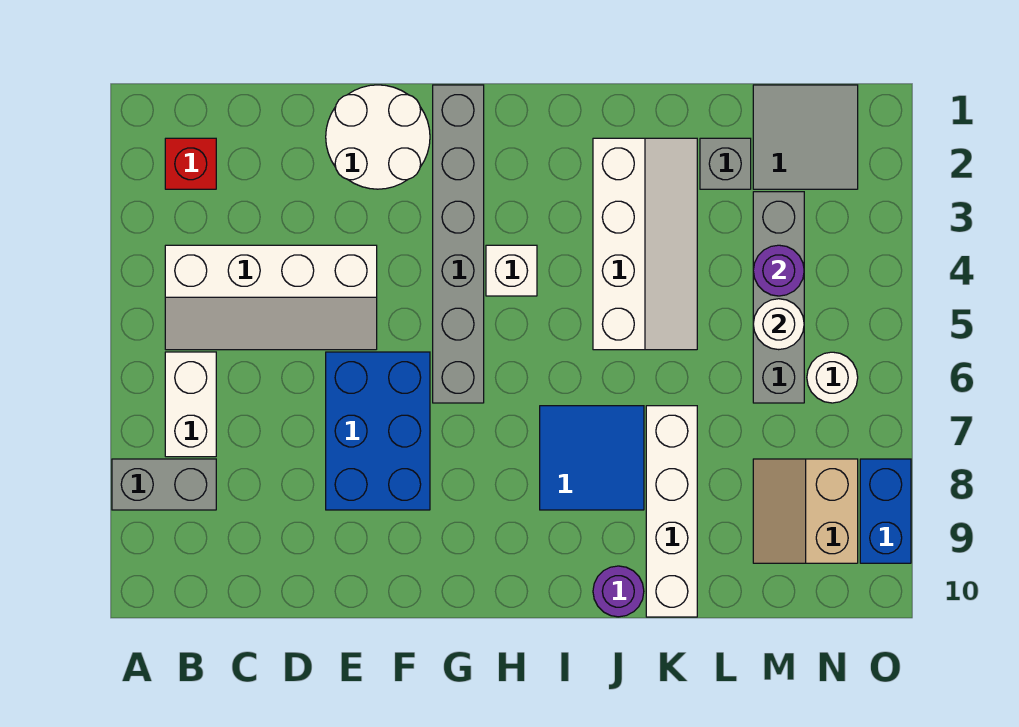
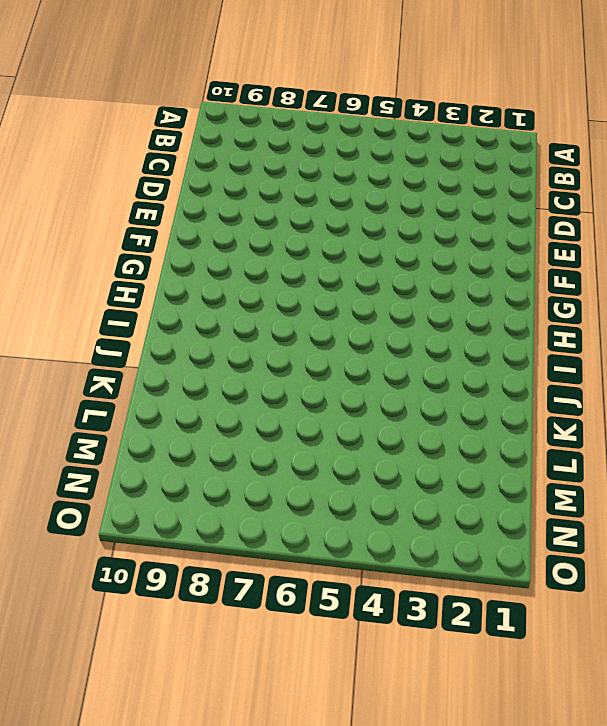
none -> grey 1x2 brick [112,459,216,510]
none -> red 1x1 brick [165,138,216,189]
none -> white 2x4 slope [165,245,377,350]

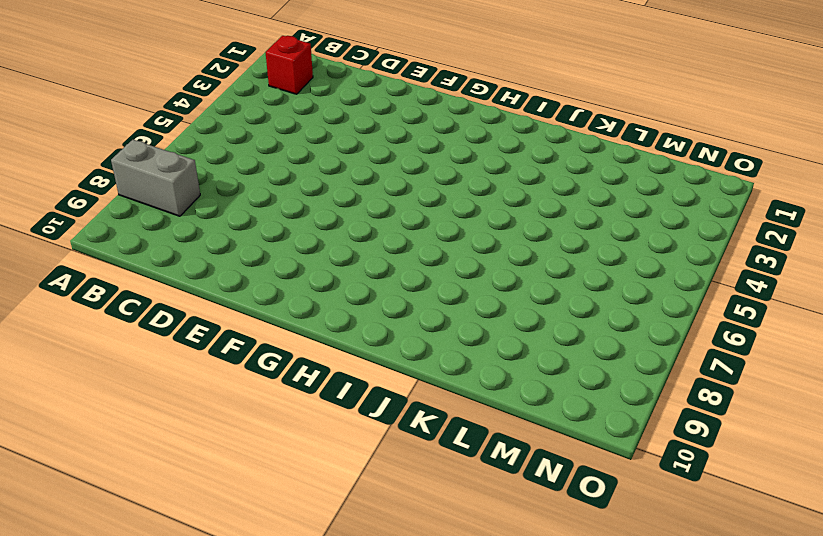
none -> white 2x4 slope [165,245,377,350]
none -> white 1x2 brick [165,352,216,457]
none -> white 2x2 round brick [326,85,430,189]

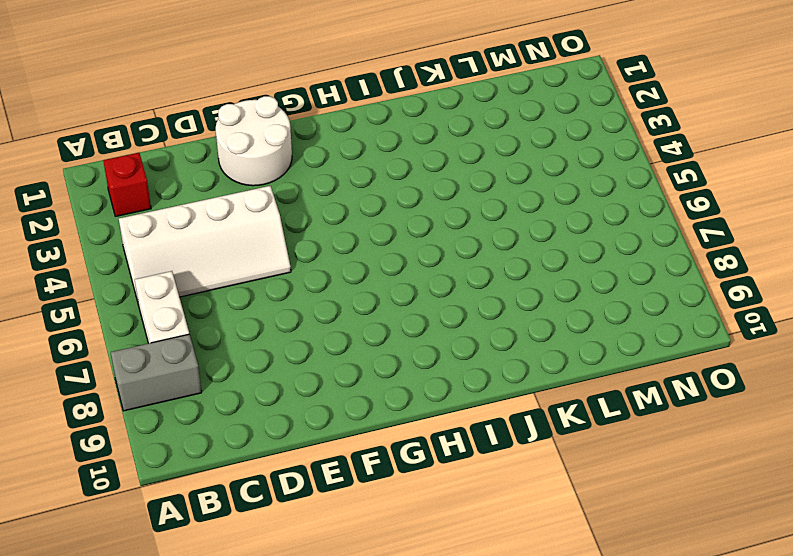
none -> blue 2x3 brick [326,352,430,510]
none -> grey 1x6 brick [433,85,484,403]
none -> white 1x1 brick [486,245,537,296]

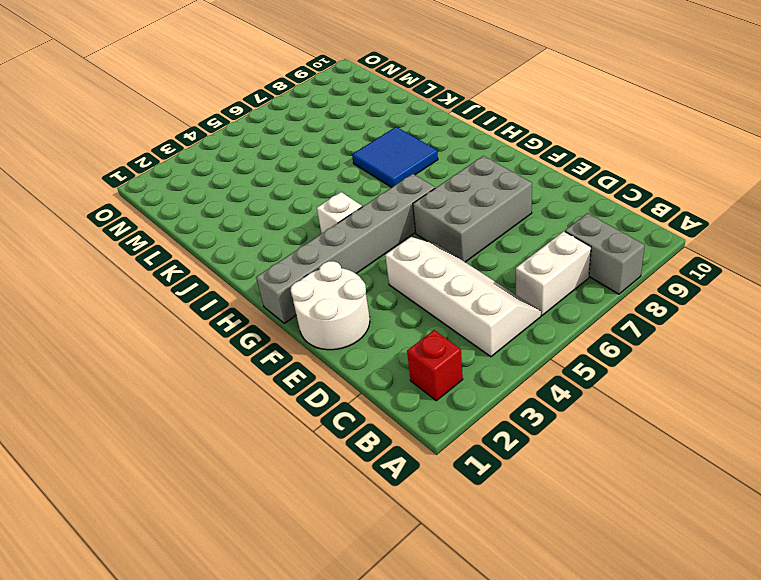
grey 2x3 brick [413,156,532,262] -> blue 2x3 brick [326,352,430,510]
none -> white 2x4 slope [593,138,697,350]
none -> purple 1x1 round brick [593,566,644,617]
none -> white 1x4 brick [646,406,697,617]

